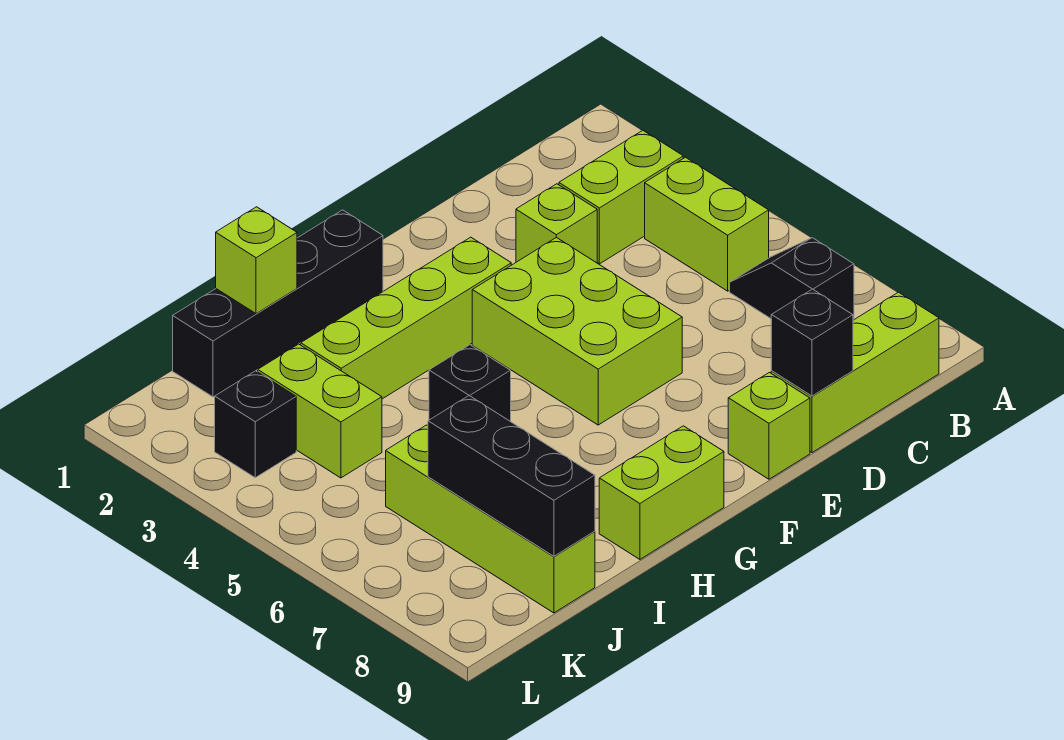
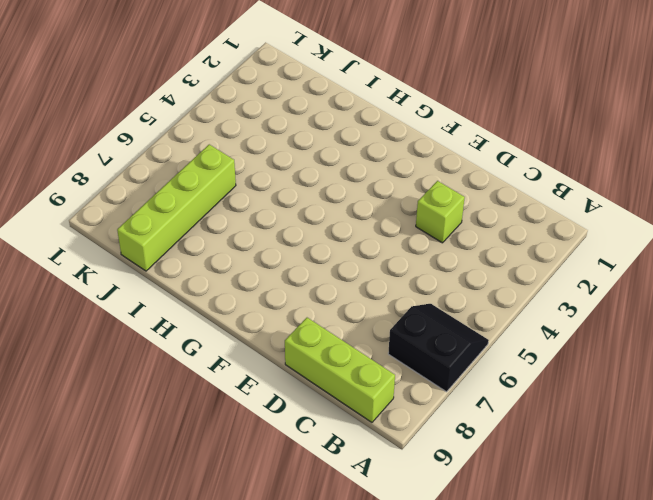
black 2x2 slope [388,304,489,392] -> black 1x2 slope [730,238,854,320]
none -> lime 1x2 brick [559,130,683,264]
none -> lime 1x2 brick [645,157,769,291]
none -> lime 2x3 brick [472,237,682,425]

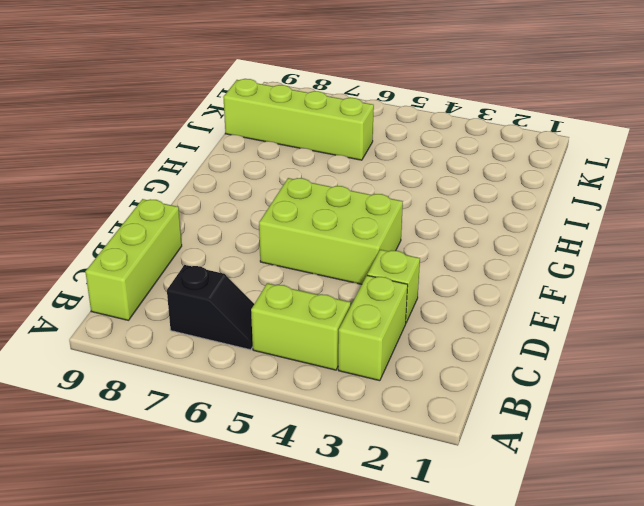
none -> lime 1x1 brick [728,373,810,479]
none -> lime 1x4 brick [301,237,511,399]
none -> black 1x4 brick [173,210,383,397]

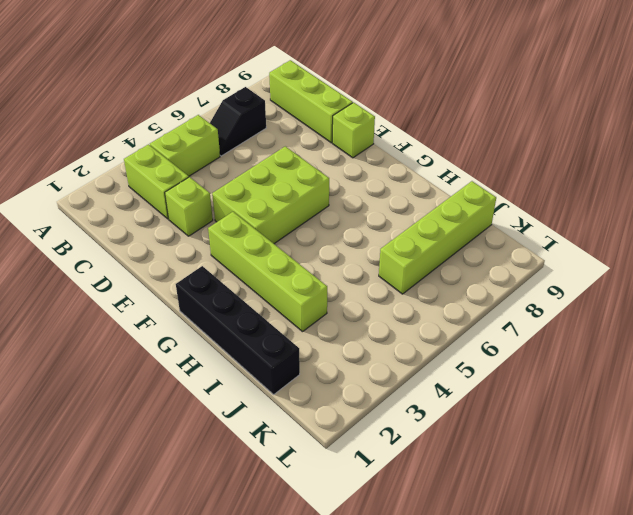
none -> lime 1x2 brick [599,426,724,559]
none -> black 1x1 brick [429,345,511,422]
none -> lime 1x2 brick [258,344,382,478]

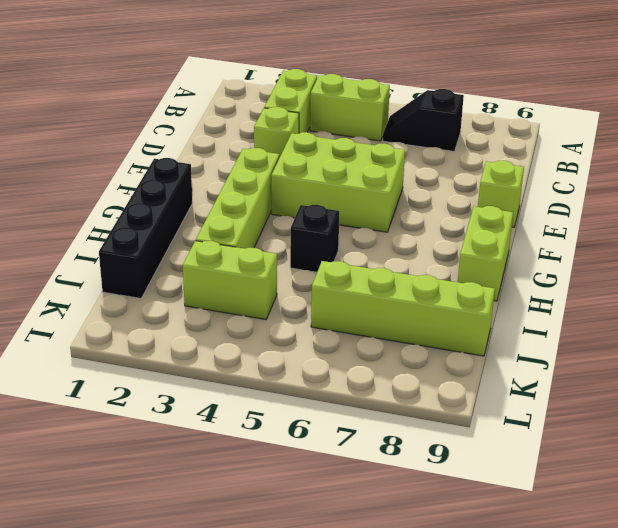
none -> lime 1x3 brick [771,292,939,452]
none -> black 1x1 brick [215,371,296,478]
none -> black 1x1 brick [771,289,853,396]

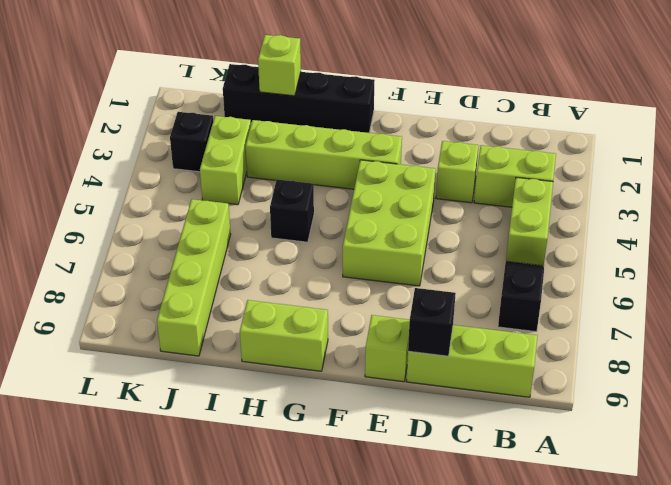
none -> black 1x3 brick [428,396,595,556]

